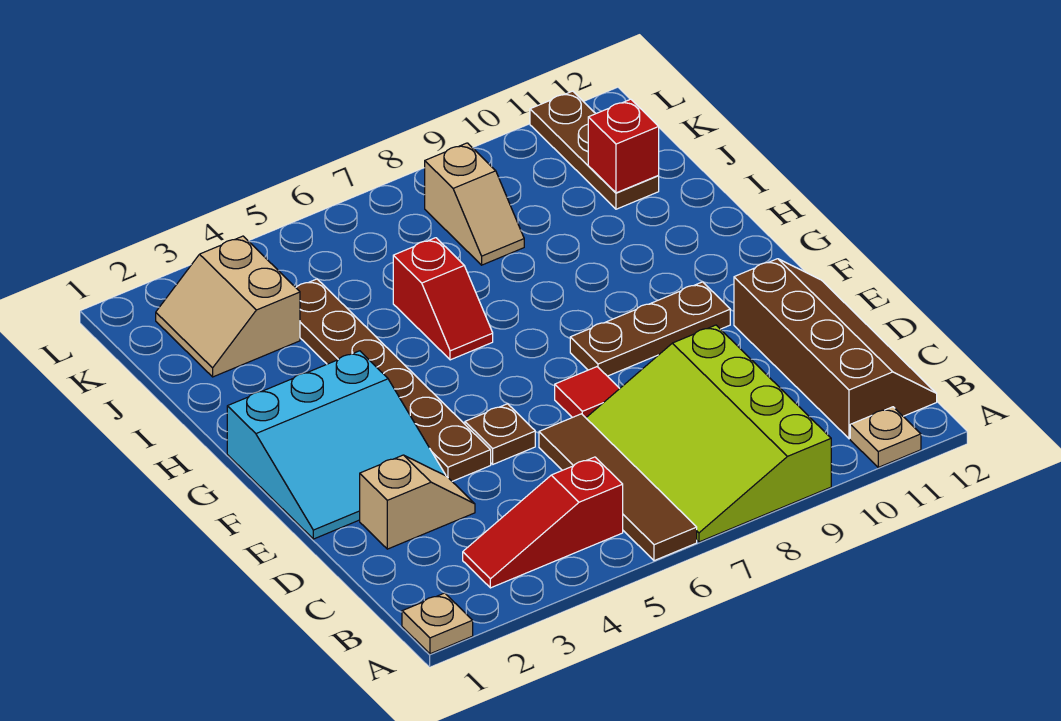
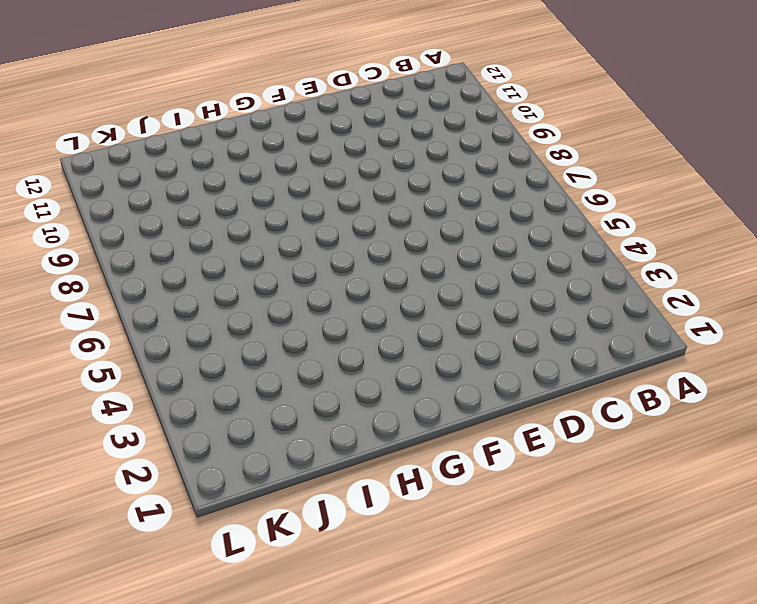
none -> tan 1x1 plate [402,593,473,654]
none -> brown 1x4 tile [539,414,697,561]
none -> lime 3x4 slope [586,325,831,542]

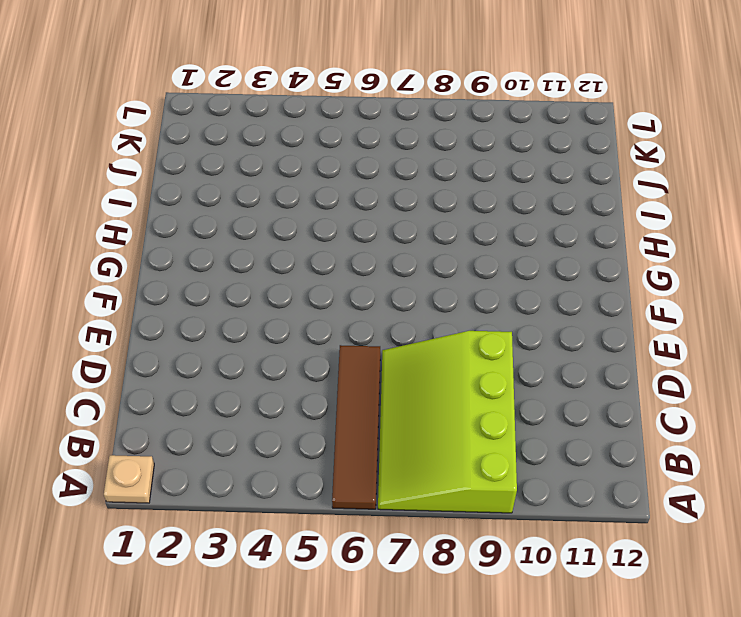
none -> tan 1x1 plate [850,407,921,467]
none -> red 1x3 slope [463,457,623,588]
none -> brown 2x4 slope [734,259,937,439]

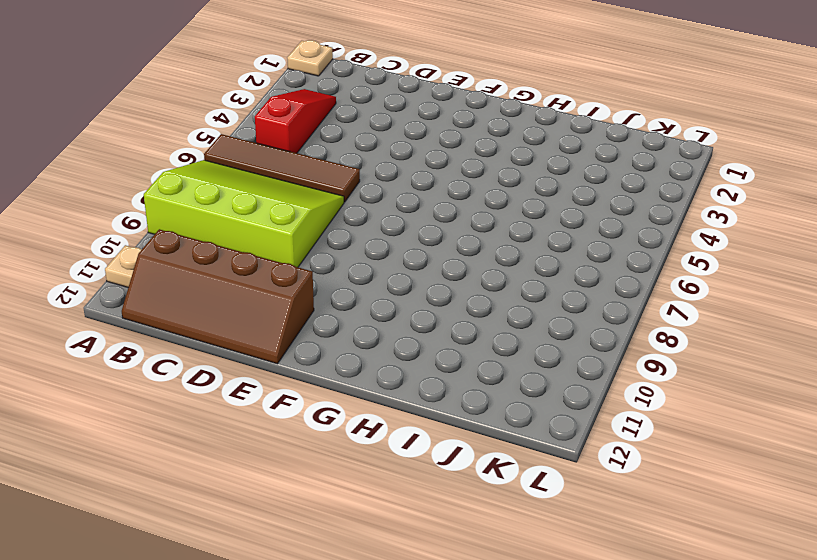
none -> tan 1x2 slope [360,455,475,549]
none -> cyan 3x3 slope [227,351,445,539]
none -> brown 1x6 plate [296,279,491,481]

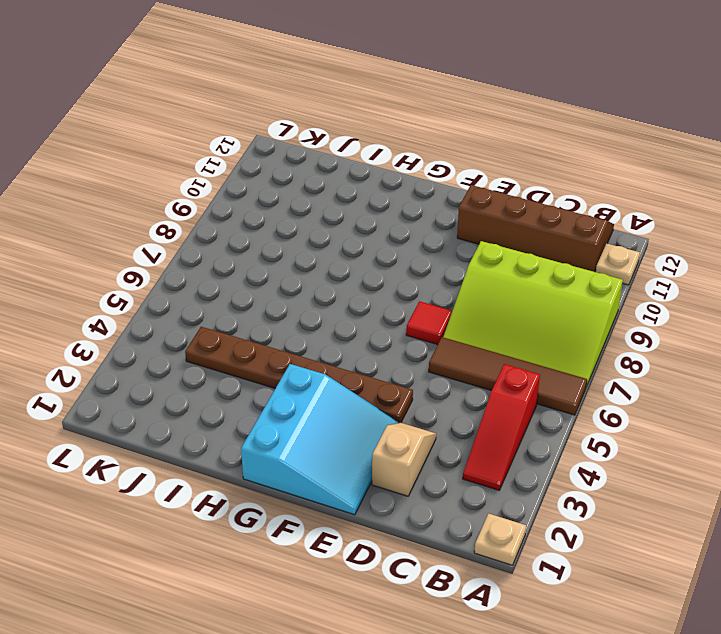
none -> brown 1x1 plate [465,404,535,464]
none -> brown 1x3 plate [570,282,730,376]
none -> red 1x2 slope [393,238,493,360]

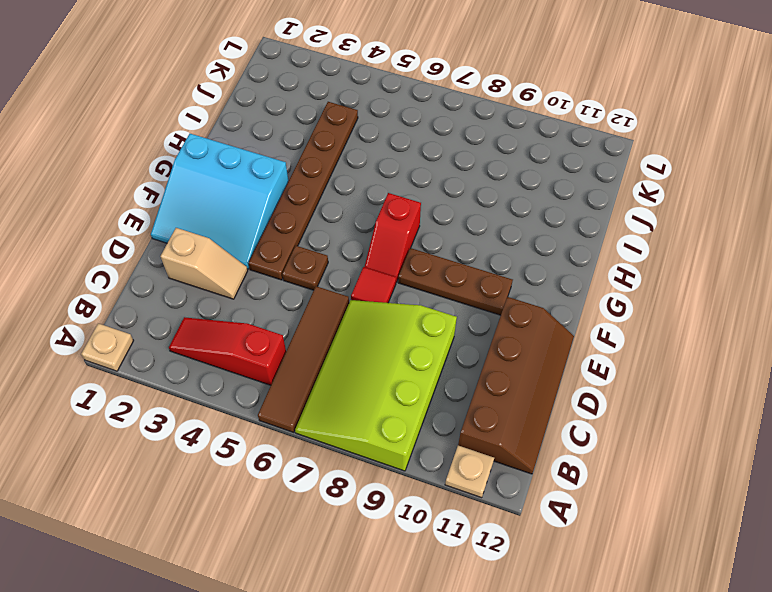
red 1x2 slope [365,193,421,282] -> red 1x2 slope moved to [393,238,493,360]
none -> tan 2x2 slope [156,236,300,377]
none -> tan 1x2 slope [425,143,524,265]
none -> brown 1x3 plate [530,91,659,209]

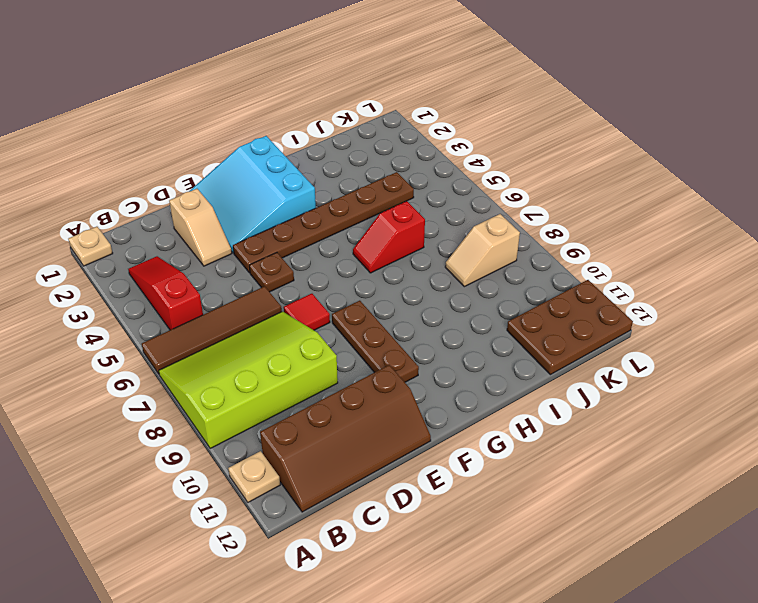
brown 2x3 plate [507,280,633,375] -> brown 1x3 plate [530,91,659,209]
none -> tan 2x2 slope [156,236,300,377]
none -> red 1x1 brick [588,99,659,193]

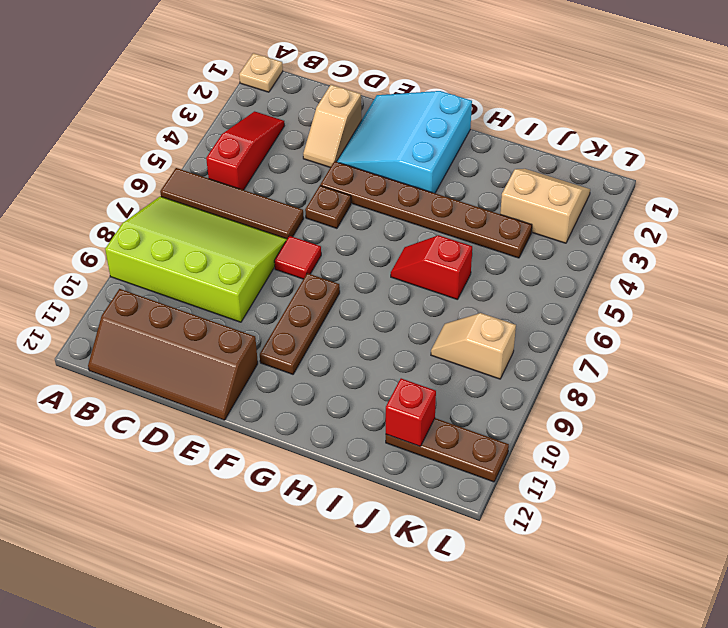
none -> tan 1x1 plate [850,407,921,467]

